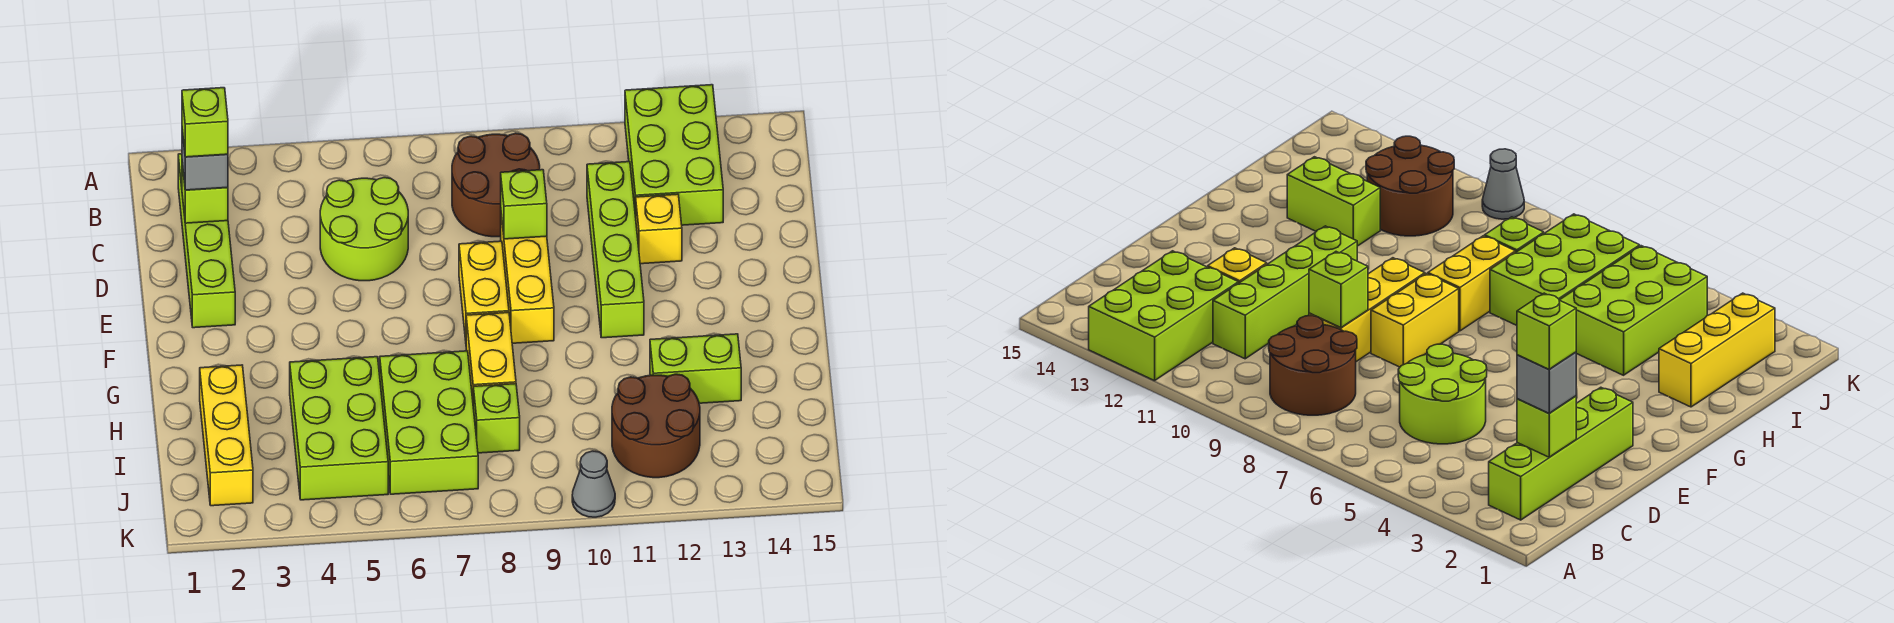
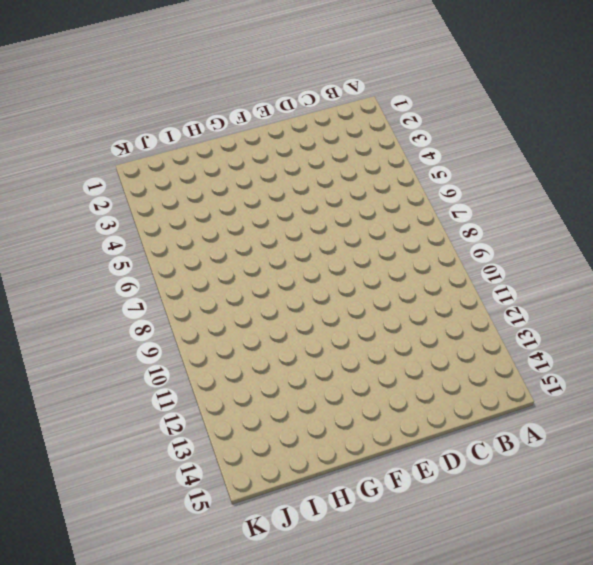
none -> lime 2x3 brick [625,85,723,225]
none -> lime 1x4 brick [178,154,235,328]
none -> brown 2x2 round brick [452,133,540,237]

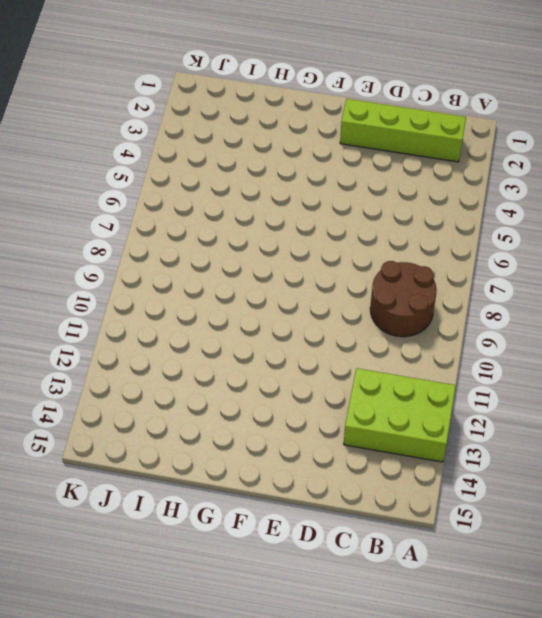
none -> lime 2x2 round brick [320,178,408,281]
none -> lime 1x4 brick [587,162,644,338]
none -> yellow 1x3 brick [501,215,554,343]

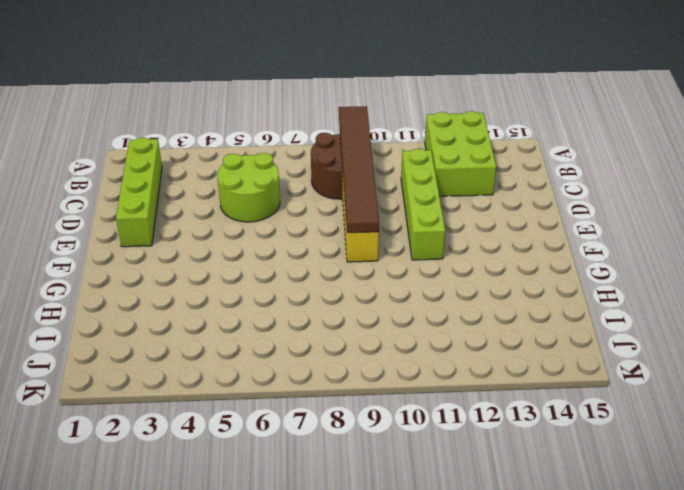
brown 1x6 tile [339,106,379,233] -> lime 1x1 brick [501,170,547,239]
none -> yellow 1x1 brick [636,194,682,264]
none -> yellow 1x2 brick [459,241,509,340]
none -> yellow 1x2 brick [466,313,516,399]

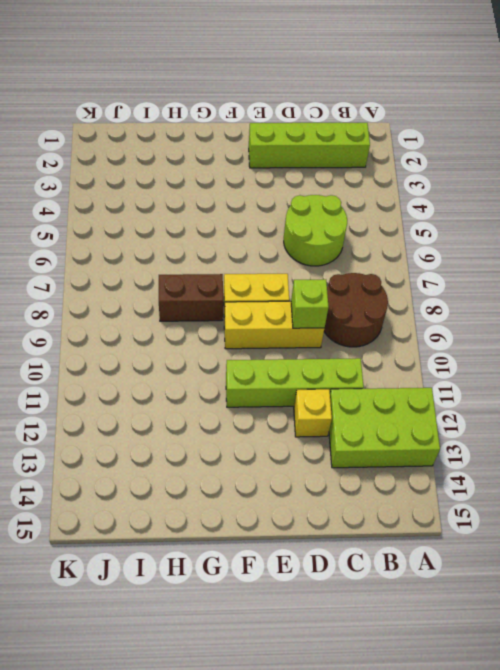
brown 1x2 brick [159,274,223,321] -> yellow 1x2 brick [466,313,516,399]
none -> yellow 1x3 brick [200,365,253,506]
none -> lime 2x3 brick [290,357,388,500]
none -> lime 2x3 brick [380,351,478,494]

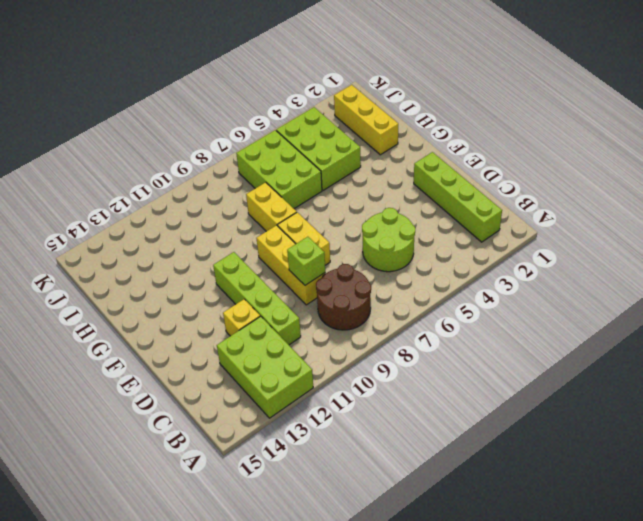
none -> lime 1x2 brick [650,334,741,403]
none -> lime 1x1 brick [473,384,520,453]
none -> brown 2x2 round brick [612,374,700,478]

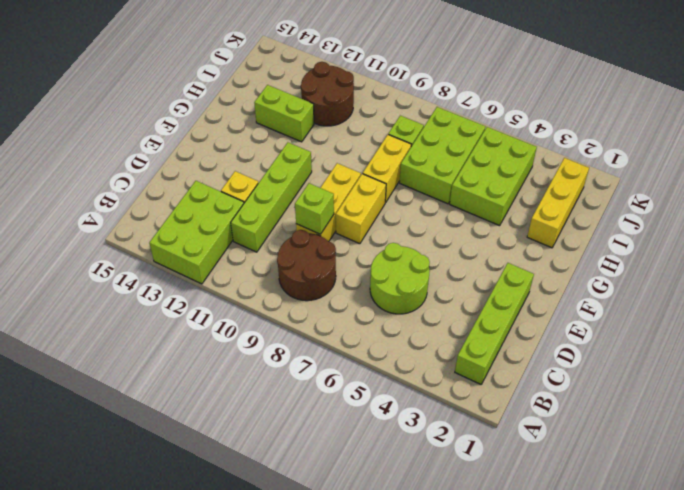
none -> grey 1x1 cone [572,451,615,517]
none -> lime 1x1 brick [182,163,228,223]
none -> grey 1x1 brick [182,130,228,190]

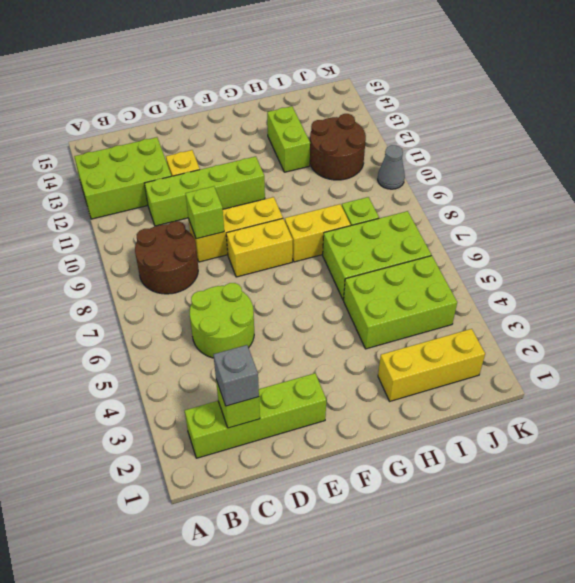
none -> lime 1x1 brick [182,88,228,157]

